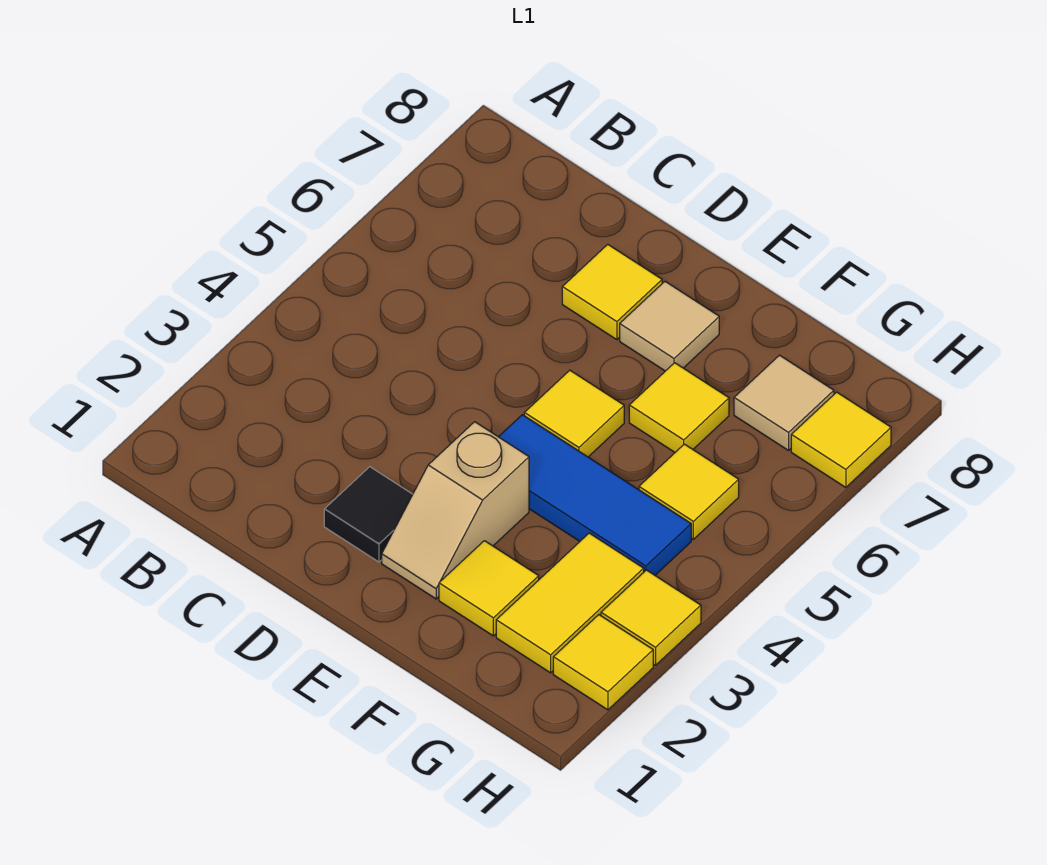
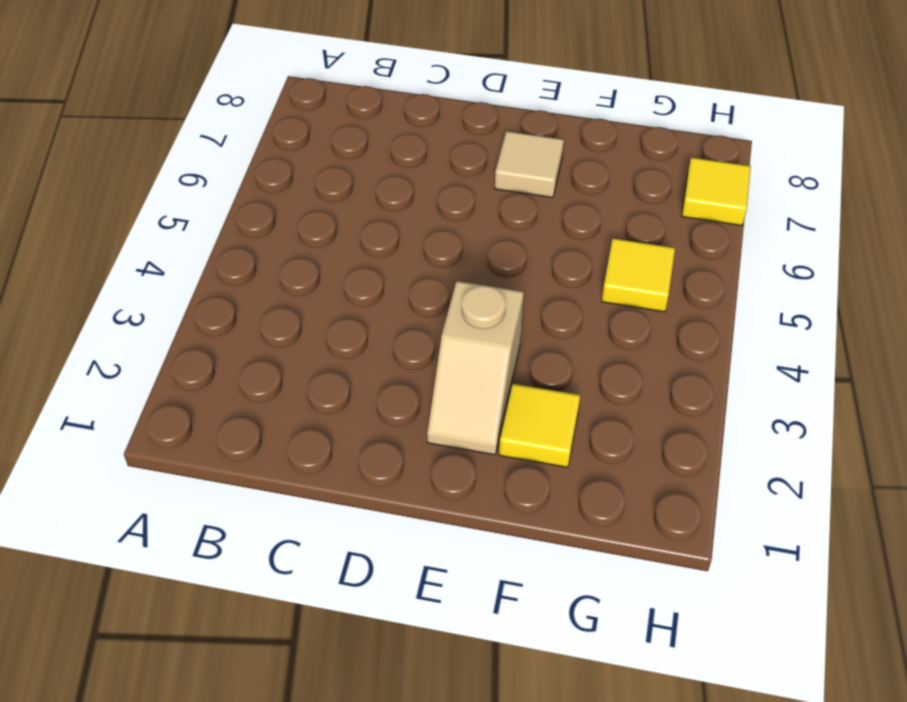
none -> black 1x1 tile [324,467,413,562]
none -> yellow 1x1 tile [562,244,662,340]
none -> blue 1x3 tile [499,415,691,575]

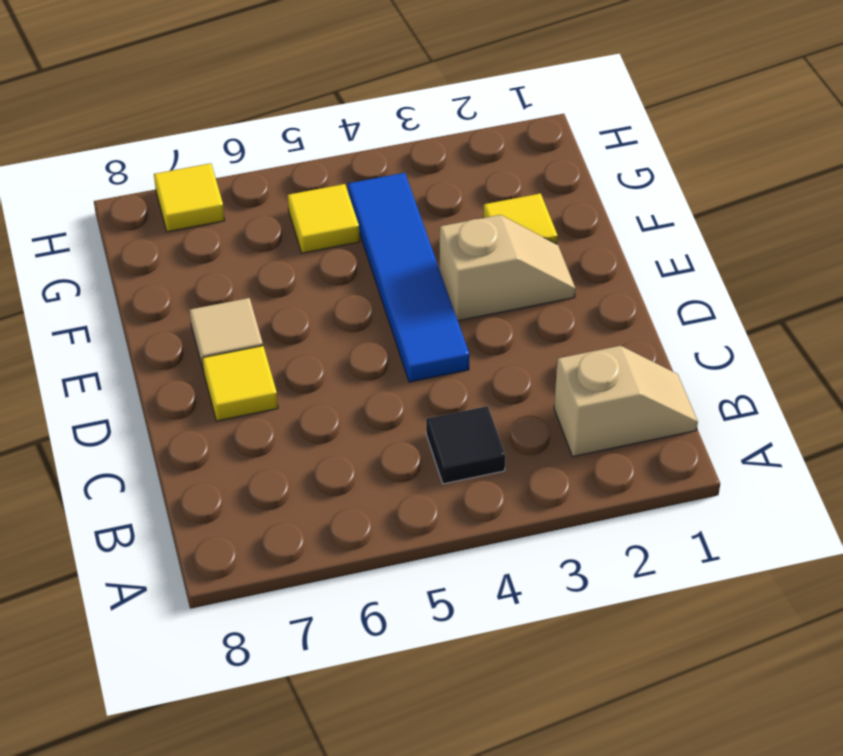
tan 1x2 slope [554,346,698,457] -> none
black 1x1 tile [426,406,505,484] -> black 1x1 tile moved to [324,467,413,562]
blue 1x4 tile [348,173,469,382] -> blue 1x3 tile [499,415,691,575]
none -> yellow 1x1 tile [524,370,624,457]
none -> yellow 1x1 tile [629,363,729,452]
none -> yellow 1x2 tile [496,533,644,673]

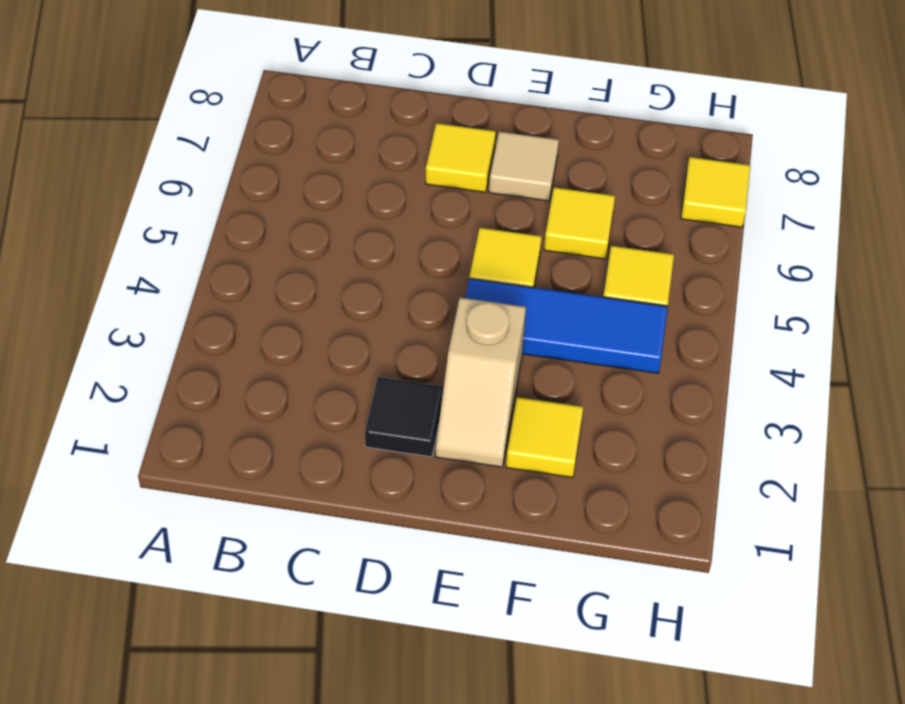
none -> yellow 1x2 tile [496,533,644,673]
none -> tan 1x1 tile [734,355,834,451]
none -> yellow 1x1 tile [553,615,653,710]

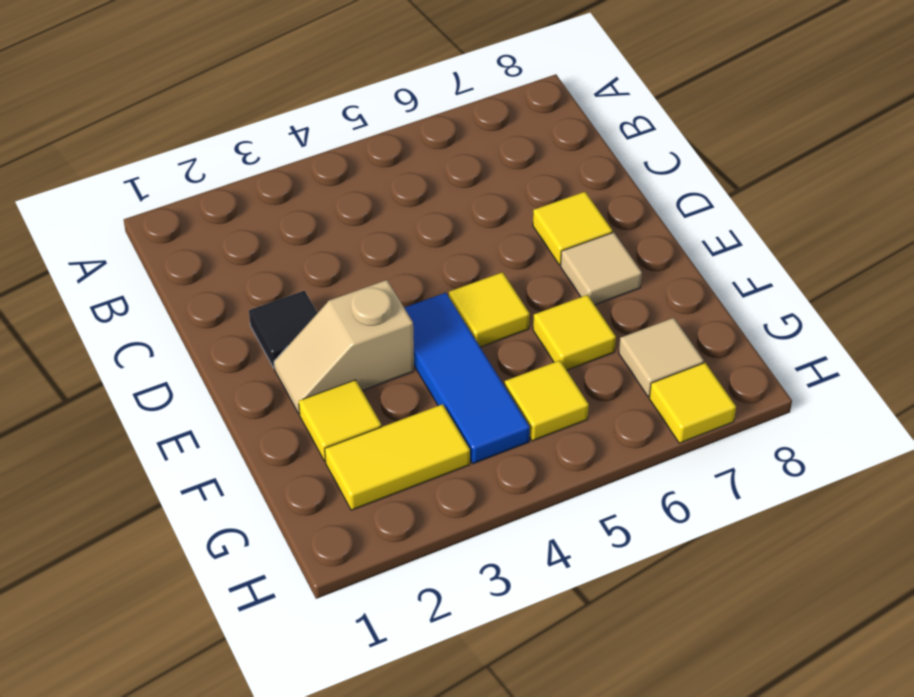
none -> yellow 1x1 tile [553,615,653,710]
none -> yellow 1x1 tile [601,570,701,665]

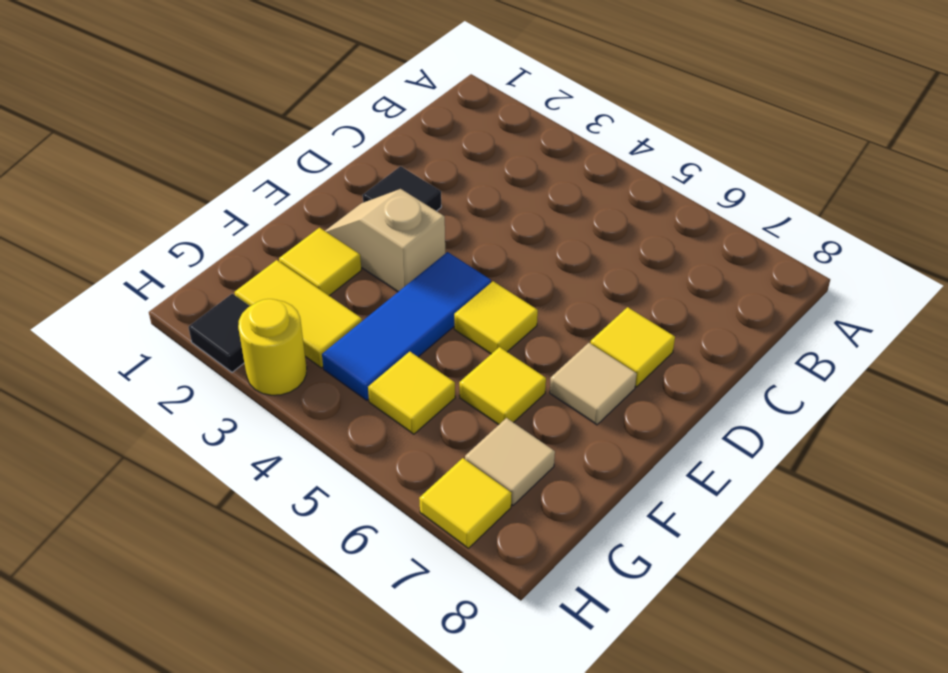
black 1x1 tile [188,294,250,372] -> yellow 1x1 tile [553,615,653,710]
yellow 1x1 round brick [238,299,307,395] -> yellow 1x1 tile [601,570,701,665]

